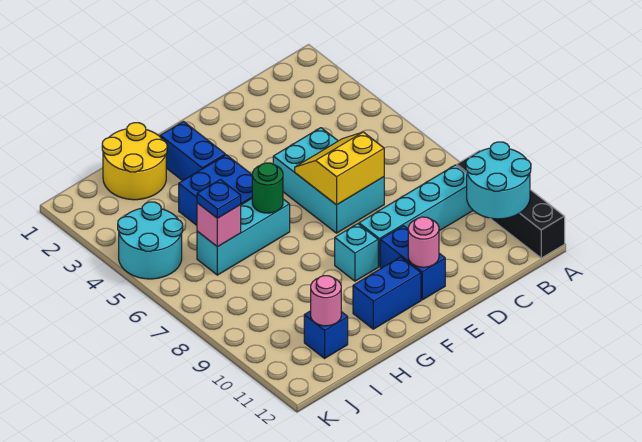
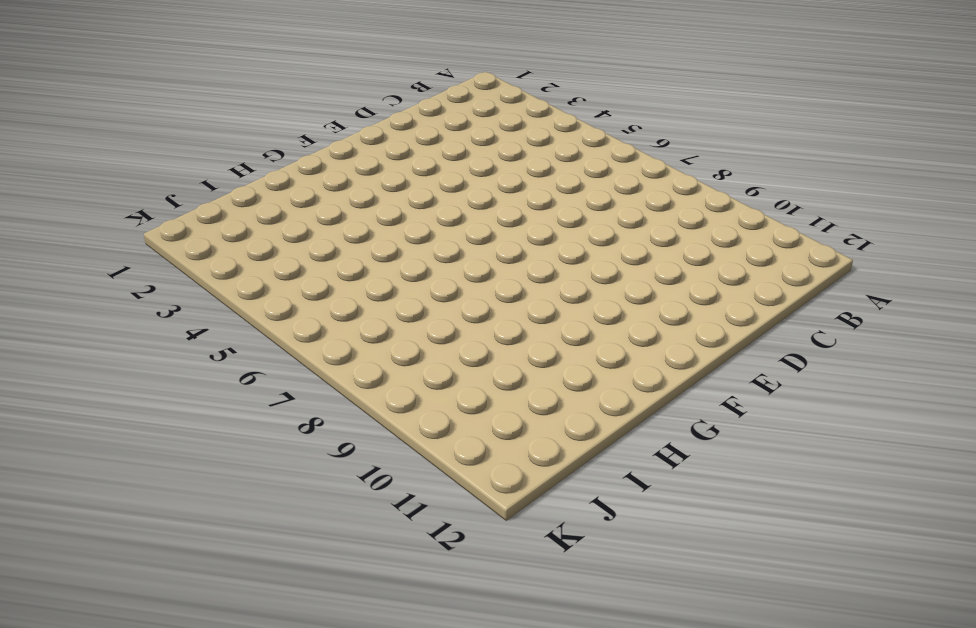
none -> black 1x4 brick [456,151,565,258]
none -> cyan 1x4 brick [359,165,473,267]
none -> cyan 2x3 brick [273,128,384,233]

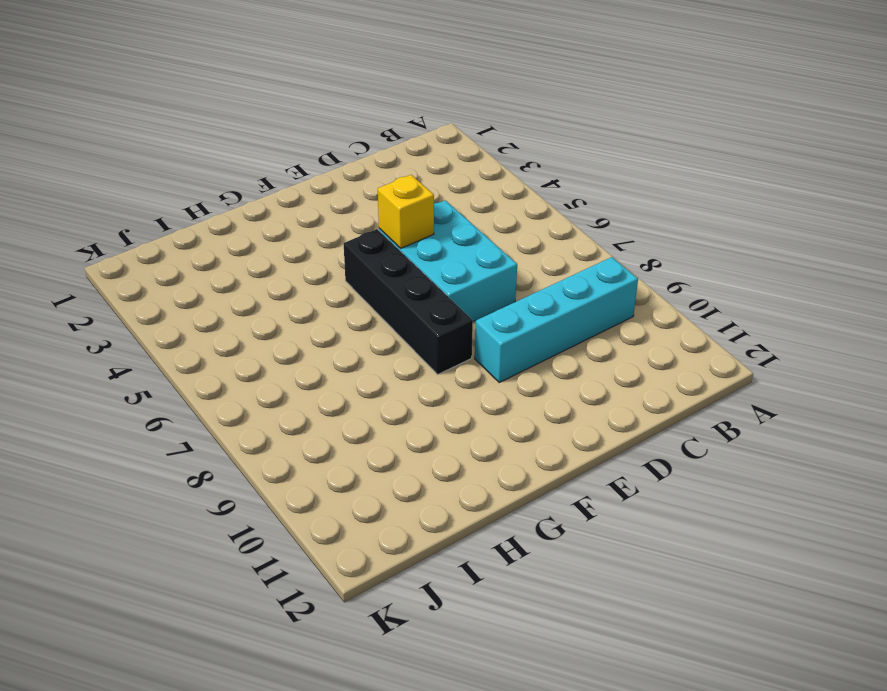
yellow 1x1 brick [378,175,434,248] -> none
black 1x4 brick [344,229,473,374] -> black 1x4 brick moved to [456,151,565,258]
none -> blue 1x2 brick [380,226,445,300]
none -> cyan 1x1 brick [335,224,378,281]
none -> blue 1x2 brick [353,257,421,329]

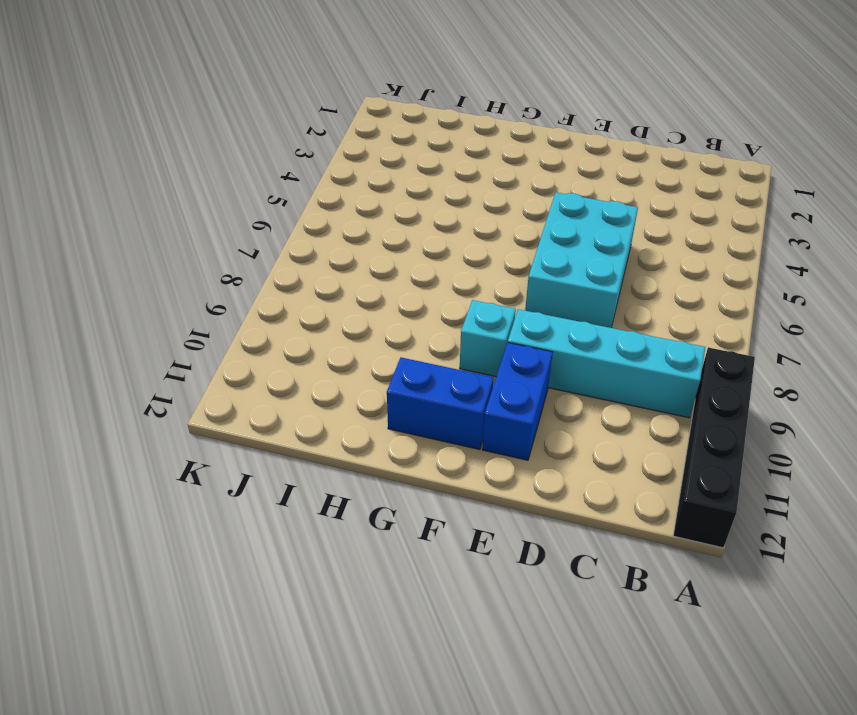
none -> blue 1x2 brick [160,122,225,181]
none -> blue 2x2 brick [179,155,252,225]
none -> cyan 1x3 brick [197,199,290,275]

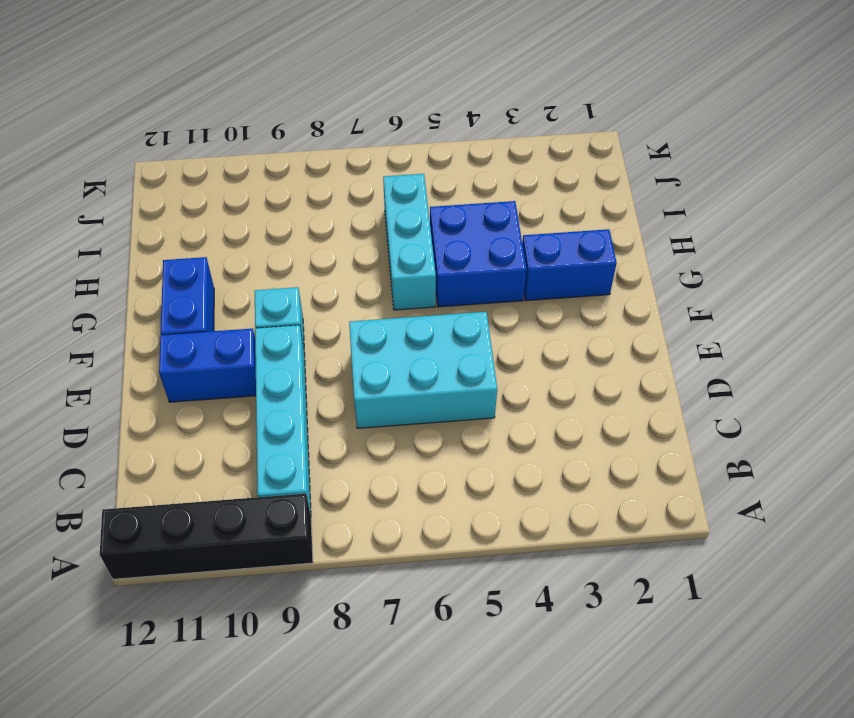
none -> yellow 2x2 round brick [102,123,167,200]
none -> blue 1x1 brick [304,311,348,358]
none -> cyan 2x2 round brick [118,202,183,279]

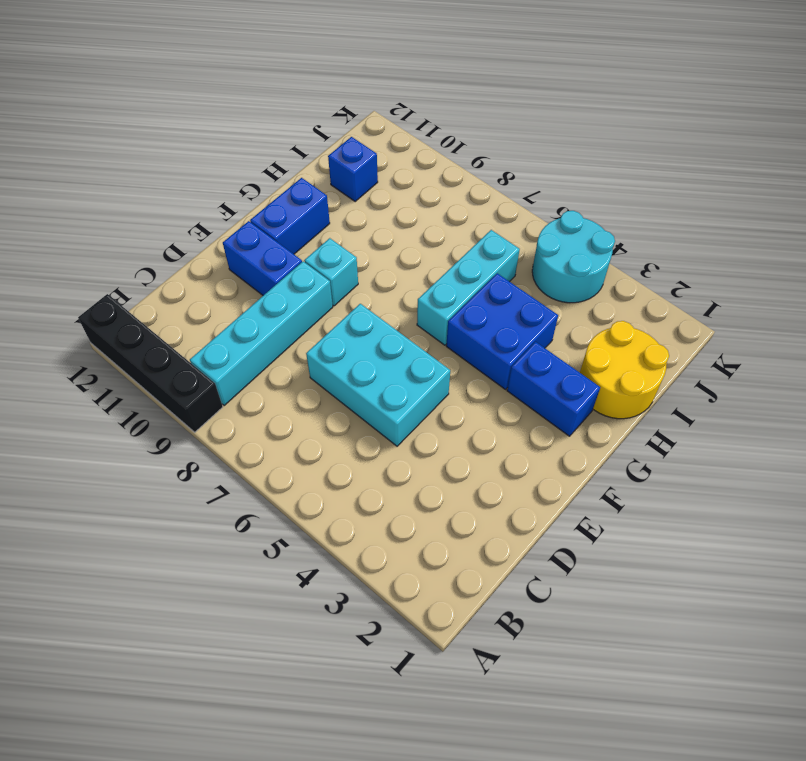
none -> cyan 2x2 round brick [466,142,531,219]
none -> yellow 2x2 slope [295,132,384,205]
none -> pink 1x1 round brick [408,217,439,267]

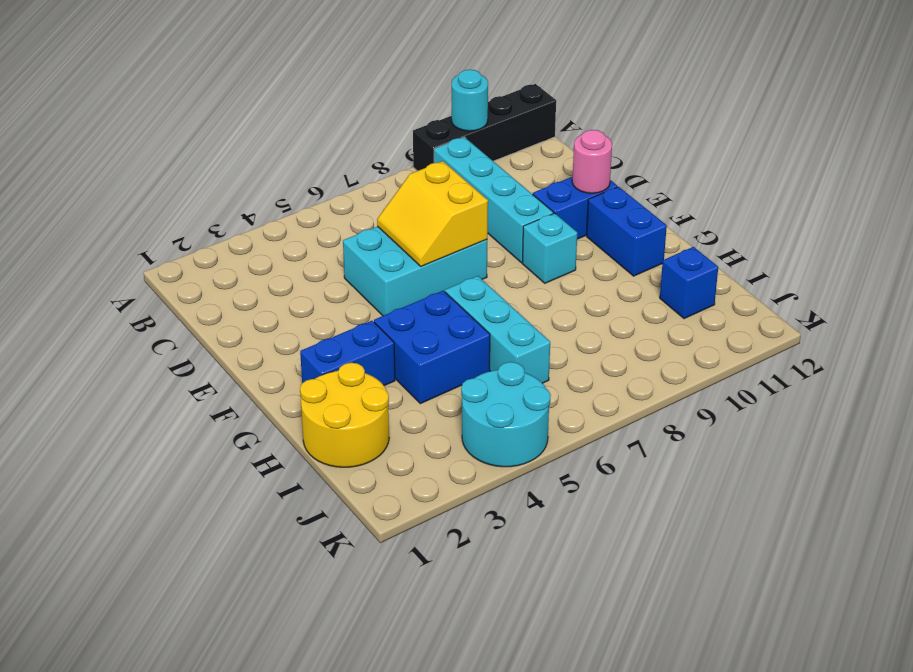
cyan 1x1 round brick [452,70,488,131] -> cyan 2x2 round brick [466,142,531,219]
none -> green 1x1 round brick [252,163,283,213]
none -> pink 1x1 brick [197,203,241,247]
none -> pink 1x1 round brick [311,276,341,326]

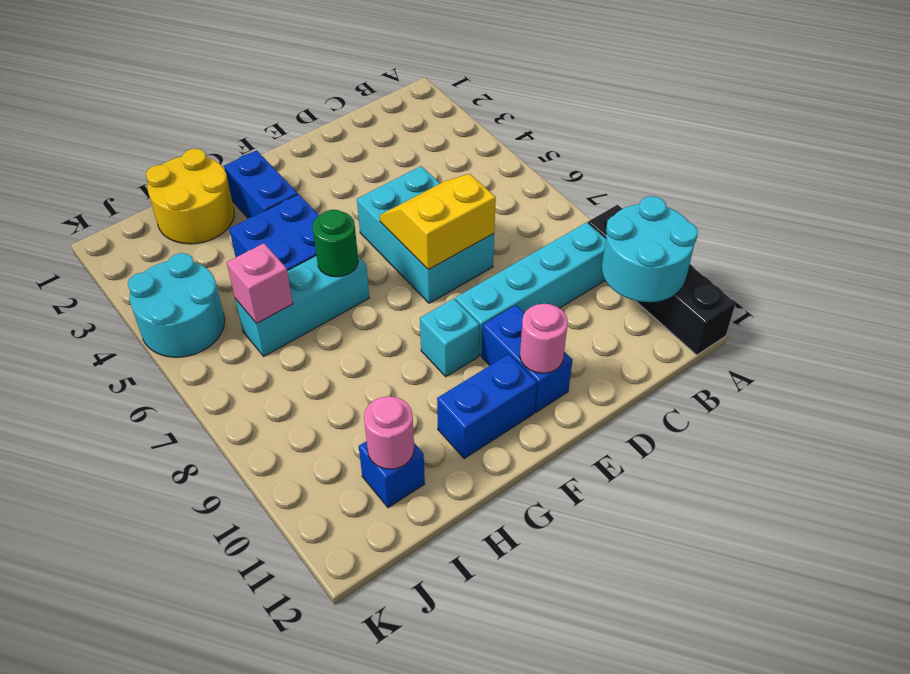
none -> blue 1x1 plate [197,179,241,218]

